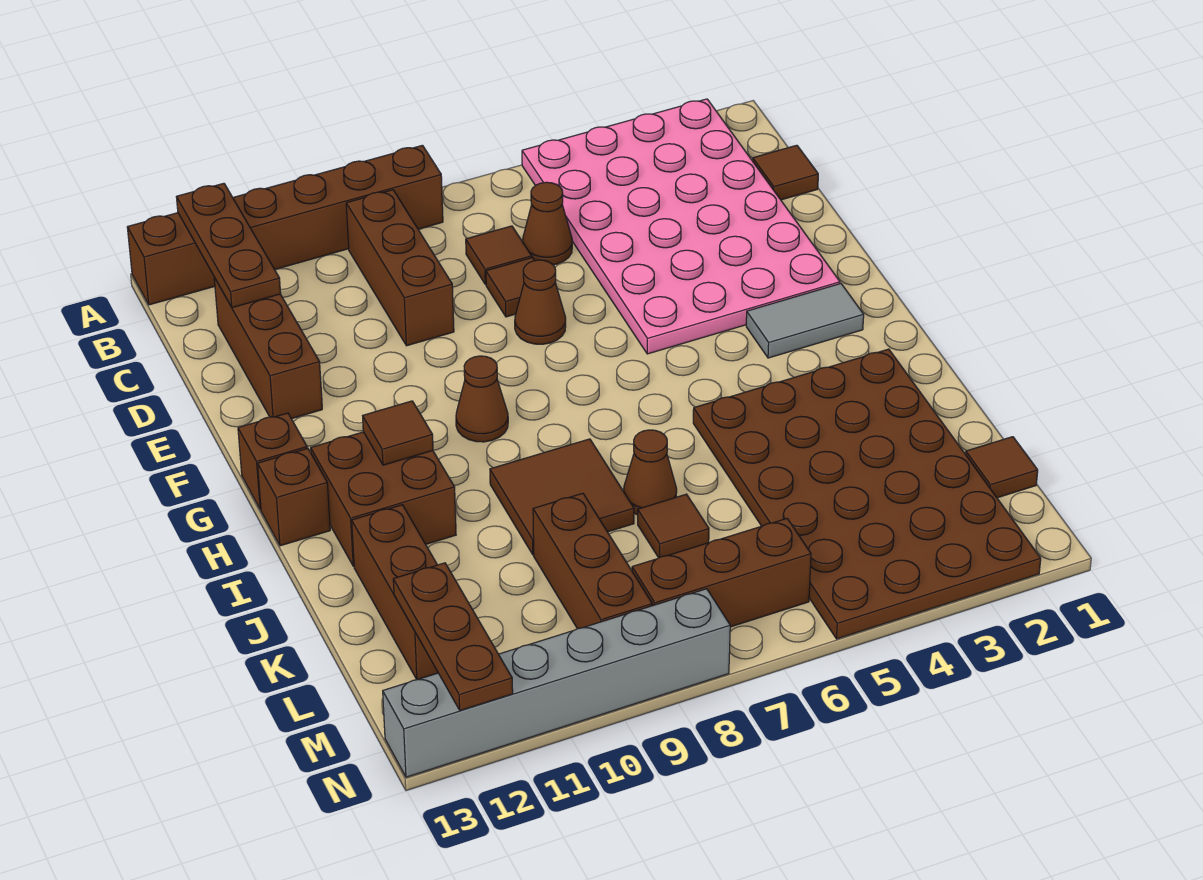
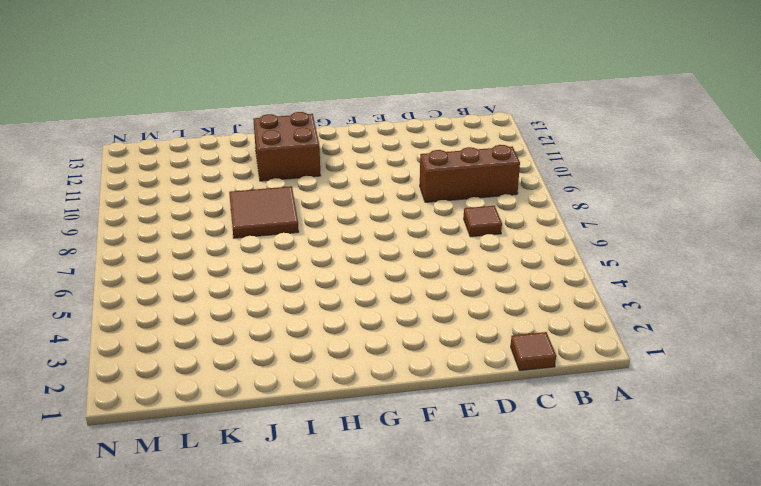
none -> pink 4x6 plate [522,99,840,354]
none -> brown 1x6 brick [127,145,443,305]
none -> brown 1x1 cone [522,182,572,265]

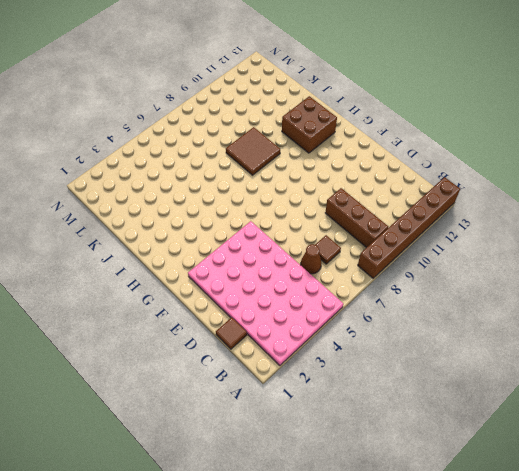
none -> brown 1x3 brick [214,278,322,419]
none -> brown 1x1 tile [486,258,535,317]
none -> brown 1x1 cone [515,260,566,344]

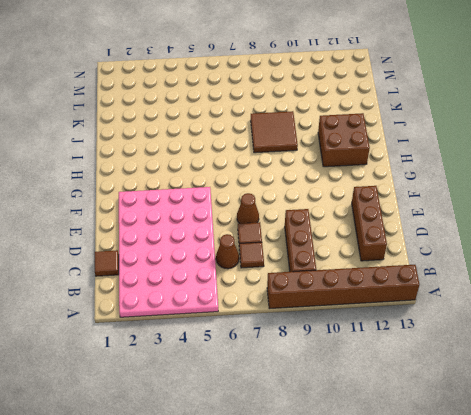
none -> grey 1x2 tile [746,284,864,358]
none -> brown 1x1 cone [456,356,508,442]
none -> brown 1x1 brick [238,413,307,510]

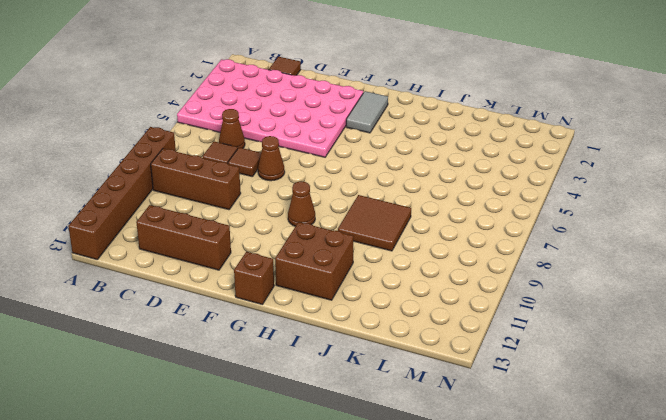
none -> brown 1x1 brick [258,448,330,546]
none -> brown 4x6 plate [693,349,1041,639]
none -> brown 1x1 cone [624,430,677,515]

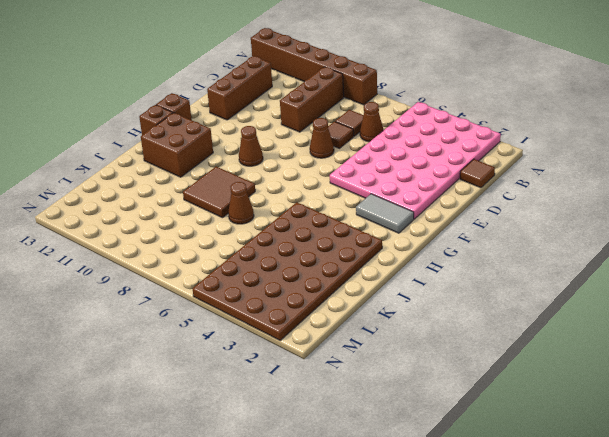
none -> brown 1x3 brick [352,505,438,680]
none -> brown 1x1 tile [638,494,709,558]
none -> brown 1x3 brick [533,493,652,629]

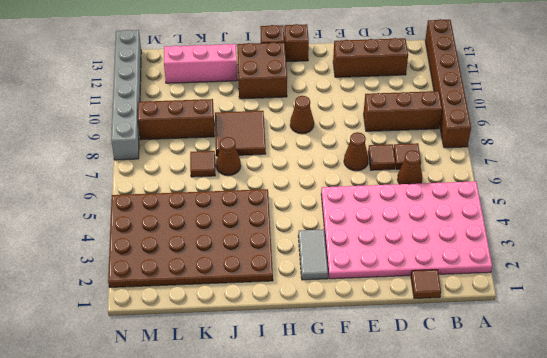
pink 1x3 brick [164,44,237,83] -> brown 1x3 brick [352,505,438,680]
none -> brown 1x1 tile [966,437,1038,498]
none -> brown 1x3 brick [632,519,811,627]
none -> brown 1x3 plate [176,183,281,308]

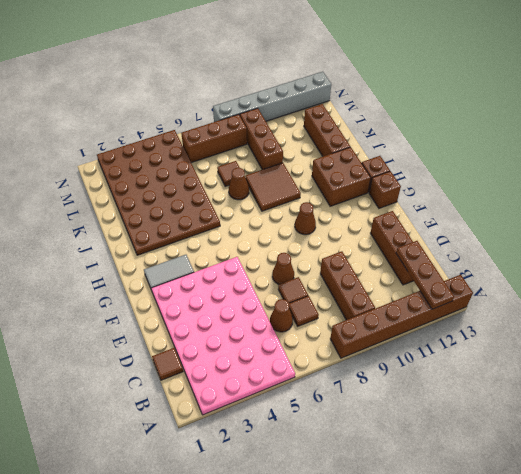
none -> brown 1x1 tile [966,437,1038,498]
none -> brown 1x1 tile [363,401,433,465]
none -> brown 1x3 plate [393,563,513,710]

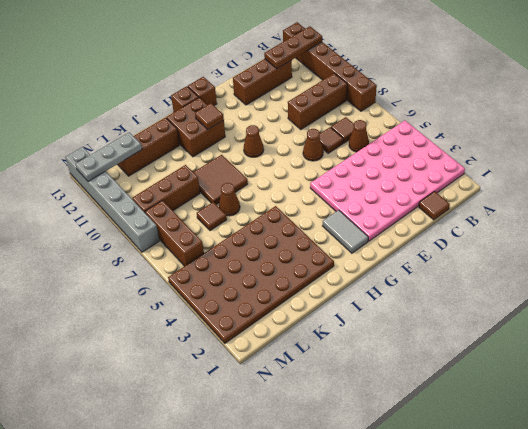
grey 1x3 plate [75,132,142,181] -> brown 1x3 plate [393,563,513,710]
none -> brown 1x1 tile [966,437,1038,498]

